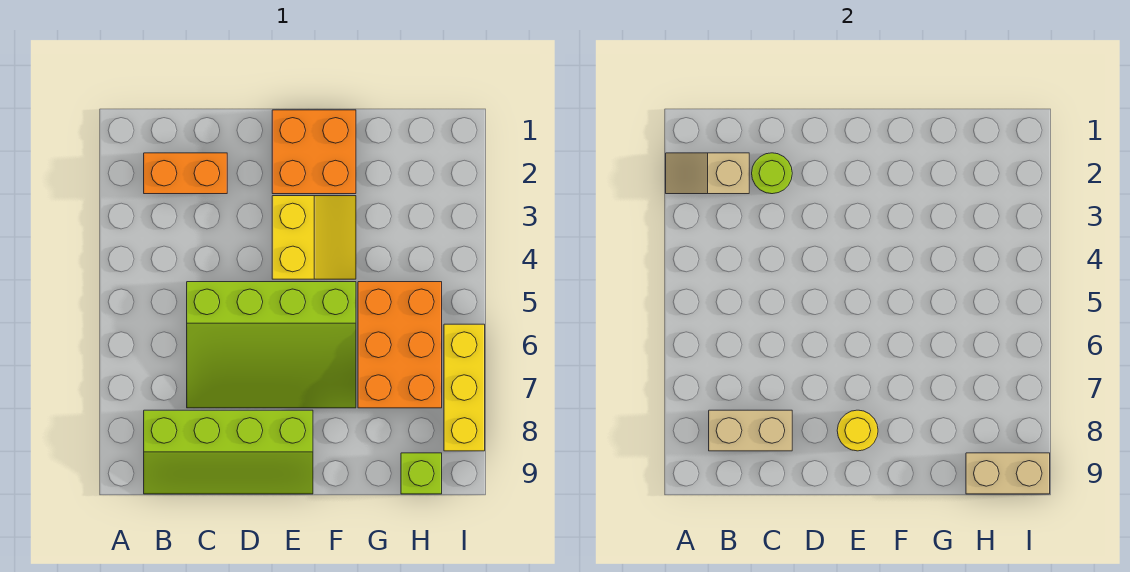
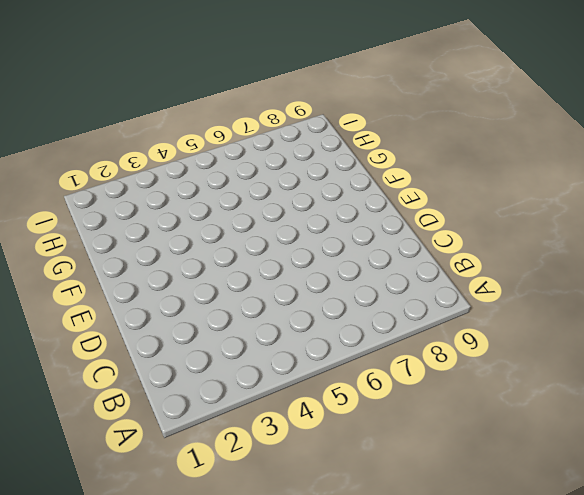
none -> orange 1x2 brick [144,153,227,194]
none -> lime 2x4 slope [144,410,313,494]
none -> lime 3x4 slope [187,282,356,408]

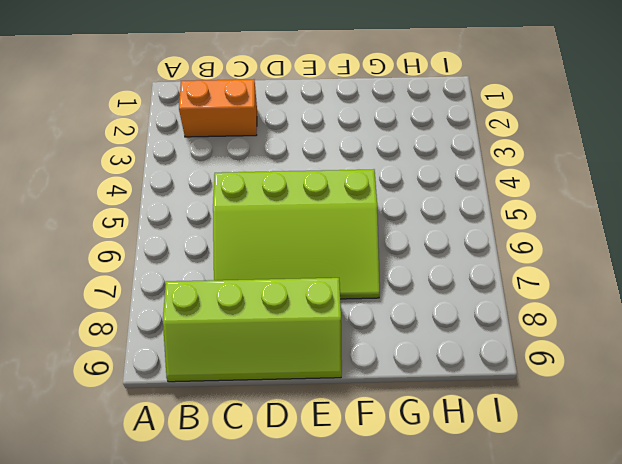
none -> orange 2x2 brick [272,110,356,194]
none -> yellow 2x2 slope [272,196,356,279]
none -> orange 2x3 brick [358,282,442,408]

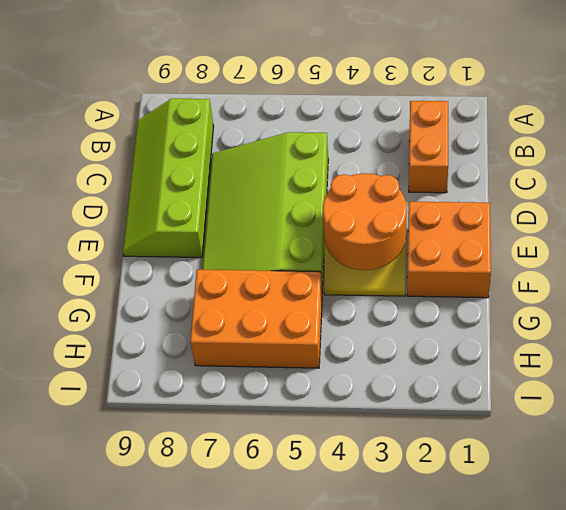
orange 2x2 round brick [323,173,407,270] -> none
none -> lime 1x1 brick [401,453,442,494]
none -> yellow 1x3 brick [444,324,485,451]
none -> tan 1x2 slope [666,153,749,194]

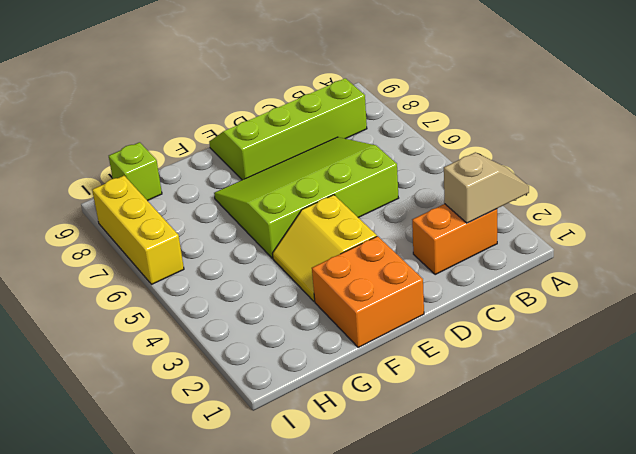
none -> orange 2x3 brick [358,282,442,408]
none -> tan 1x2 brick [709,410,792,451]
none -> lime 1x1 round brick [752,153,792,194]

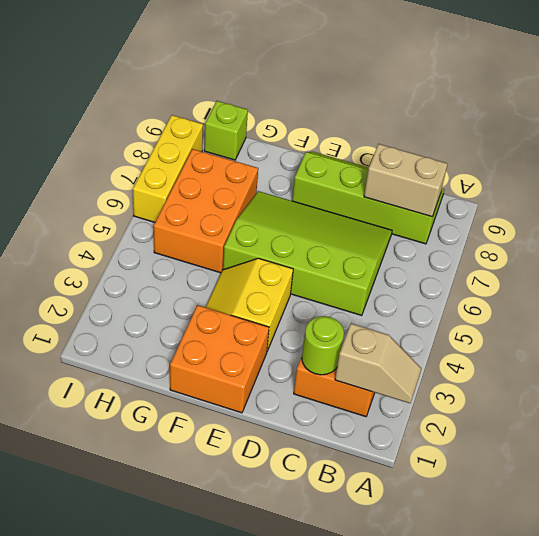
none -> yellow 1x1 round brick [837,410,878,451]
none -> tan 1x2 brick [966,453,1050,494]

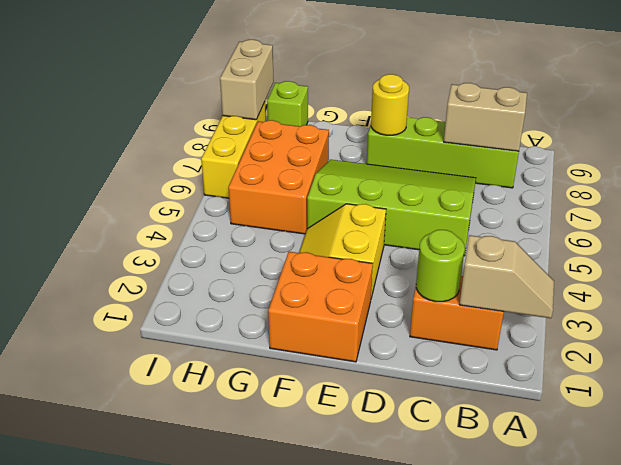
tan 1x2 brick [220,40,274,120] -> tan 1x2 brick turned to [966,453,1050,494]

